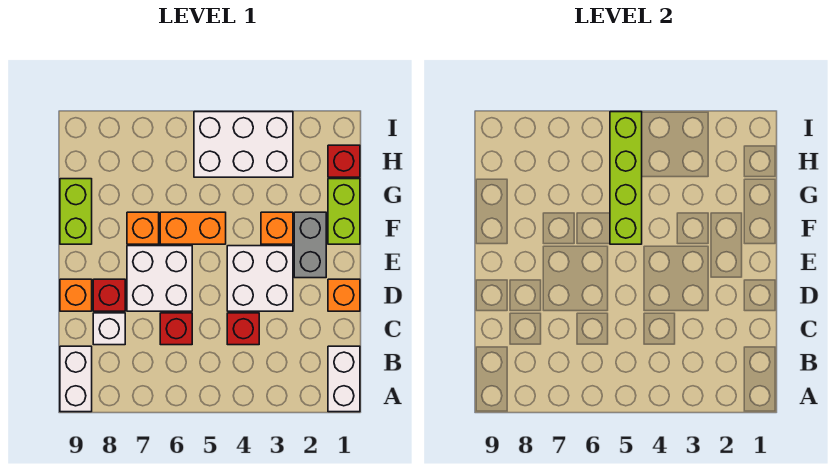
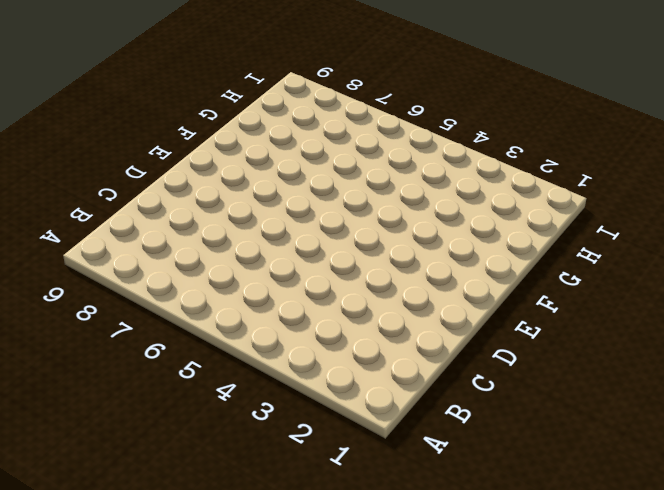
none -> white 1x2 brick [328,346,360,412]
none -> white 1x2 brick [60,346,92,412]
none -> red 1x1 brick [227,313,259,345]

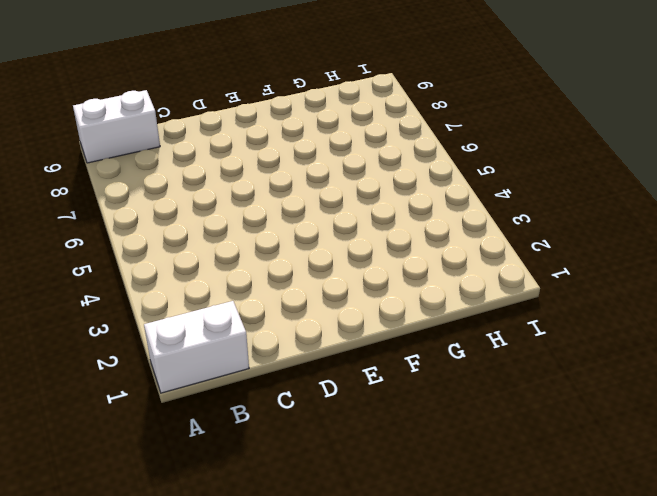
none -> red 1x1 brick [227,313,259,345]
none -> red 1x1 brick [160,313,192,345]
none -> white 1x1 brick [93,313,125,345]

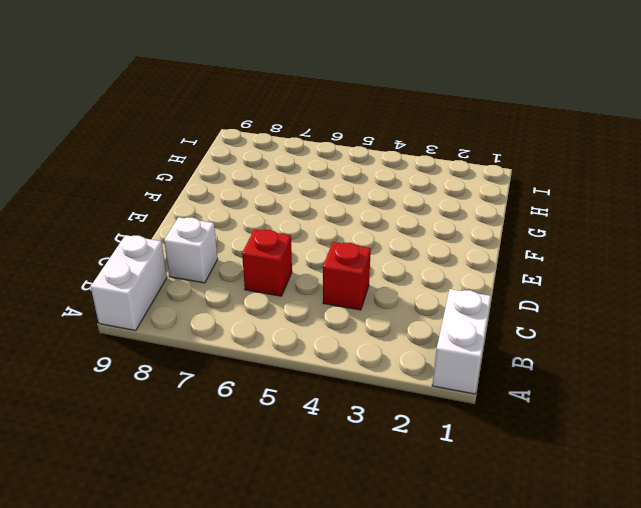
none -> orange 1x1 brick [328,279,360,311]
none -> white 2x2 brick [227,246,293,311]
none -> white 2x2 brick [127,246,192,311]

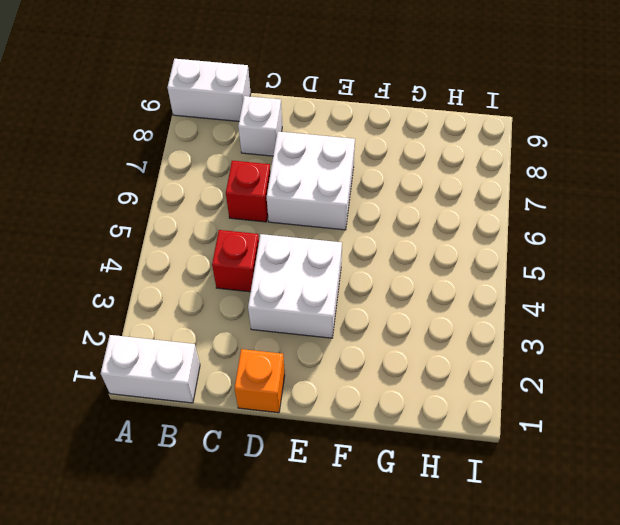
none -> red 1x1 brick [93,279,125,311]
none -> orange 1x1 brick [60,279,92,311]
none -> grey 1x2 brick [294,212,326,278]

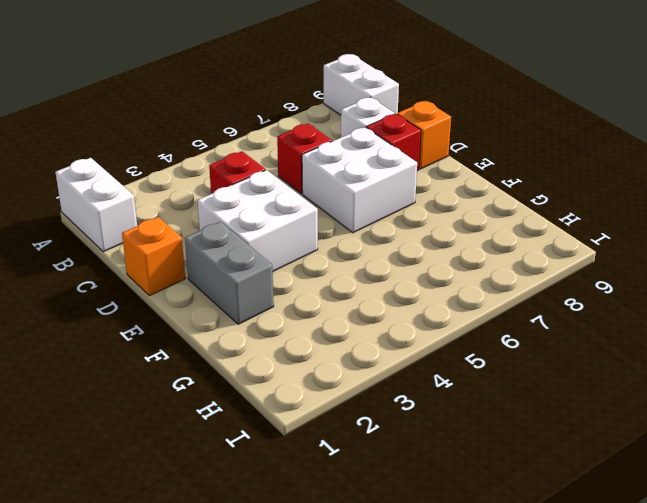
none -> lime 1x2 brick [328,179,360,244]
none -> orange 1x1 brick [261,212,293,244]
none -> orange 1x2 brick [160,212,226,244]

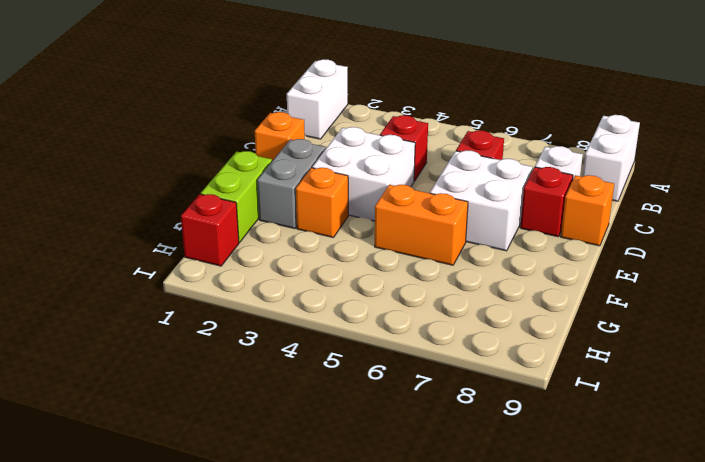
none -> orange 1x1 brick [127,212,159,244]
none -> lime 1x2 brick [60,179,92,244]
none -> white 2x3 brick [194,112,293,177]

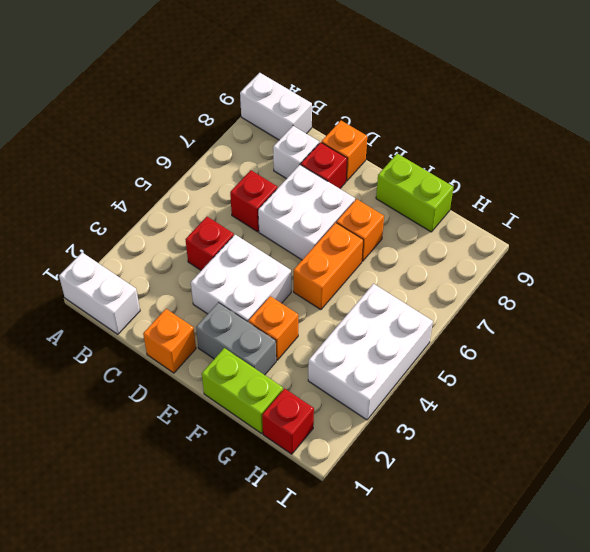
none -> lime 1x4 brick [610,112,642,244]

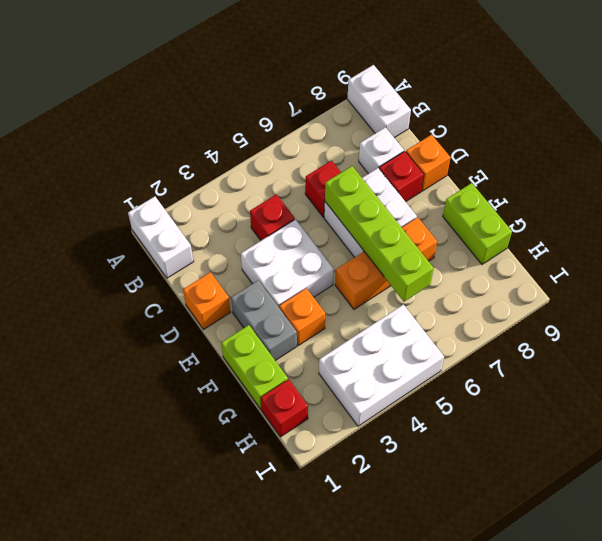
lime 1x4 brick [325,166,434,302] -> lime 1x4 brick moved to [610,112,642,244]

